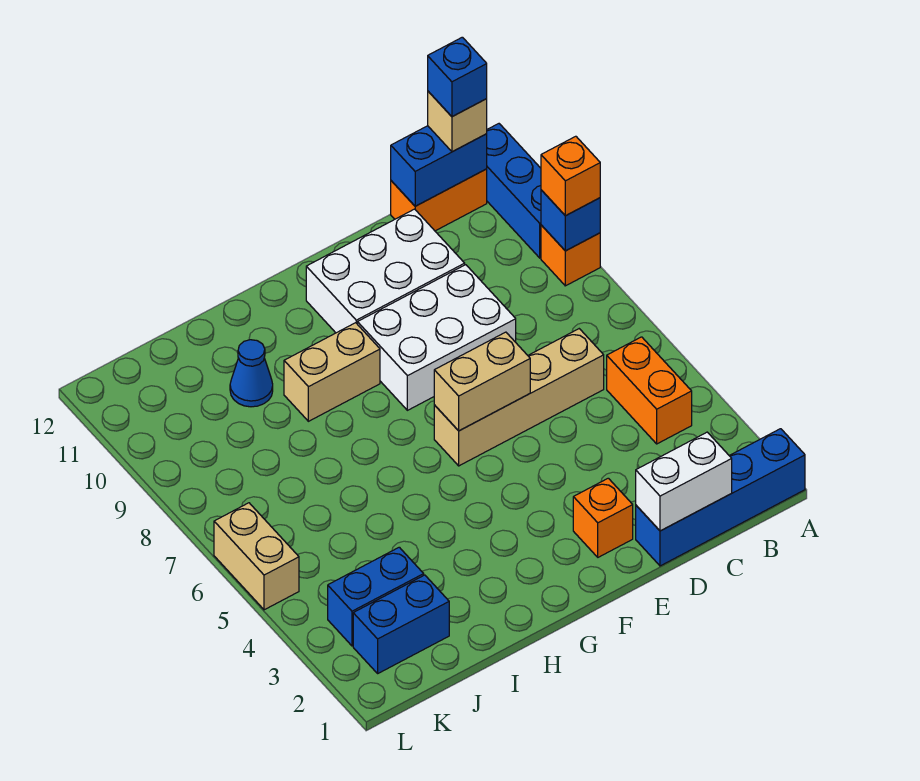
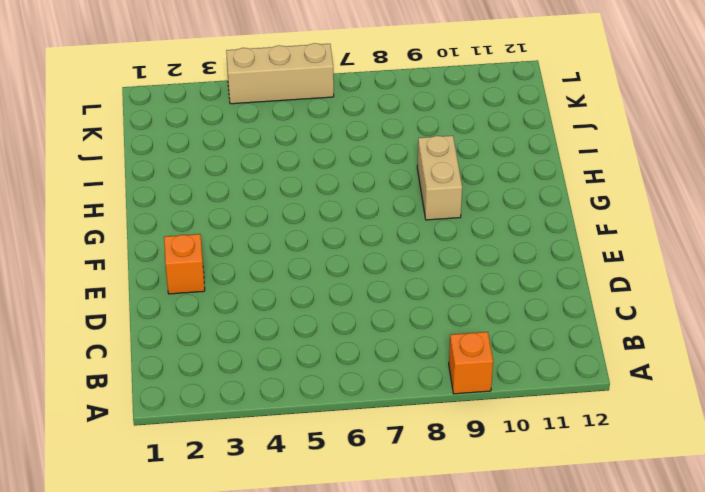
tan 1x3 brick [226,43,334,104] -> tan 1x2 brick [214,503,299,610]
none -> blue 1x4 brick [636,429,805,566]
none -> blue 1x3 brick [487,124,541,258]
none -> orange 1x2 brick [607,337,692,444]

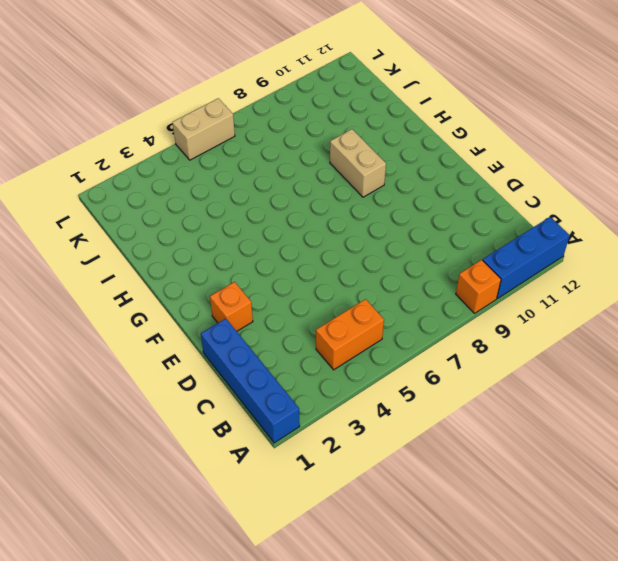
none -> orange 1x2 brick [391,169,487,231]
none -> tan 1x4 brick [434,329,604,466]
none -> white 2x3 brick [358,265,516,410]

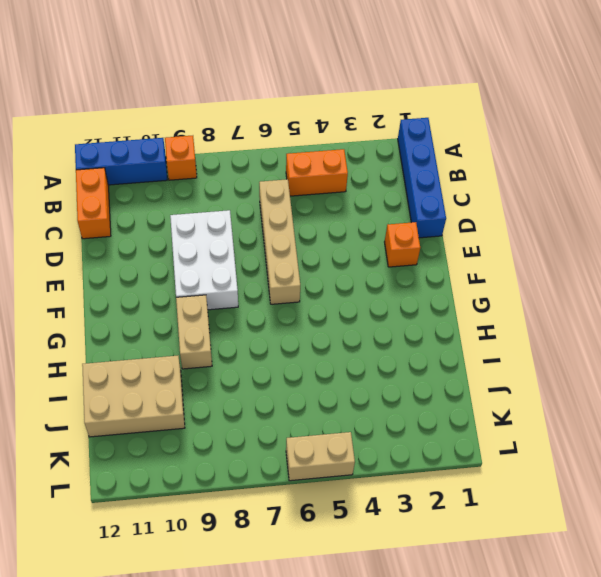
tan 2x3 brick [82,356,185,437] -> blue 1x1 cone [230,340,273,407]
none -> white 2x3 brick [306,209,465,333]
none -> blue 1x2 brick [353,575,449,673]
none -> blue 1x2 brick [328,547,424,646]

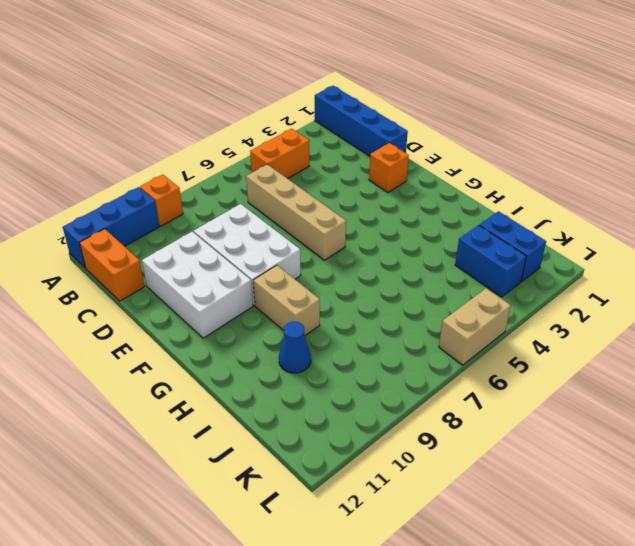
none -> blue 1x1 brick [541,190,600,251]
none -> blue 1x2 brick [391,126,487,206]
none -> white 1x2 brick [636,432,732,531]

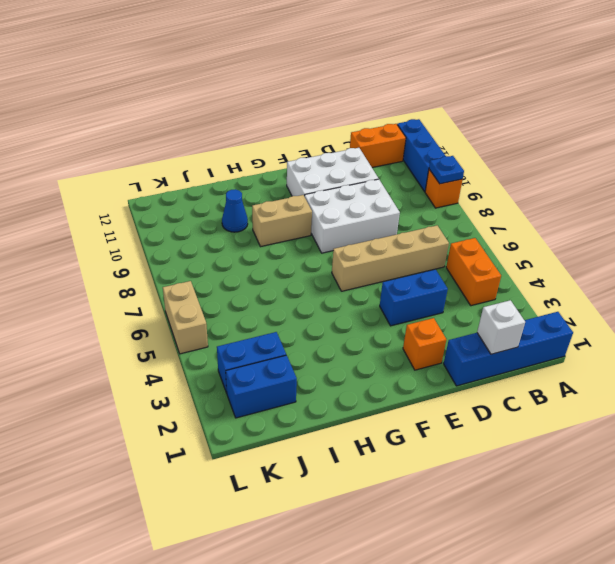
blue 1x1 plate [429,156,464,184] -> blue 1x1 brick [541,190,600,251]
white 1x1 brick [477,300,525,354] -> white 1x2 brick [636,432,732,531]
blue 1x2 brick [380,269,448,326] -> blue 1x2 brick moved to [391,126,487,206]
none -> tan 1x2 brick [434,332,530,431]
none -> orange 1x1 brick [541,136,600,216]
none -> tan 1x1 brick [428,91,487,152]

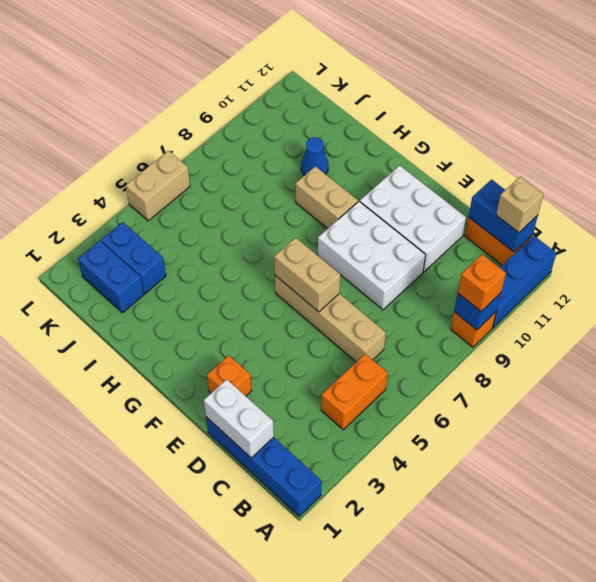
none -> blue 1x1 brick [428,37,487,117]

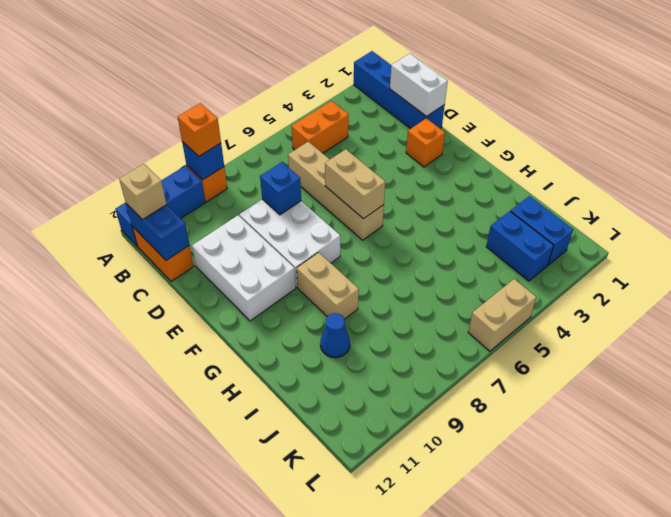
blue 1x1 brick [260,162,301,215] -> blue 1x1 brick moved to [428,37,487,117]

